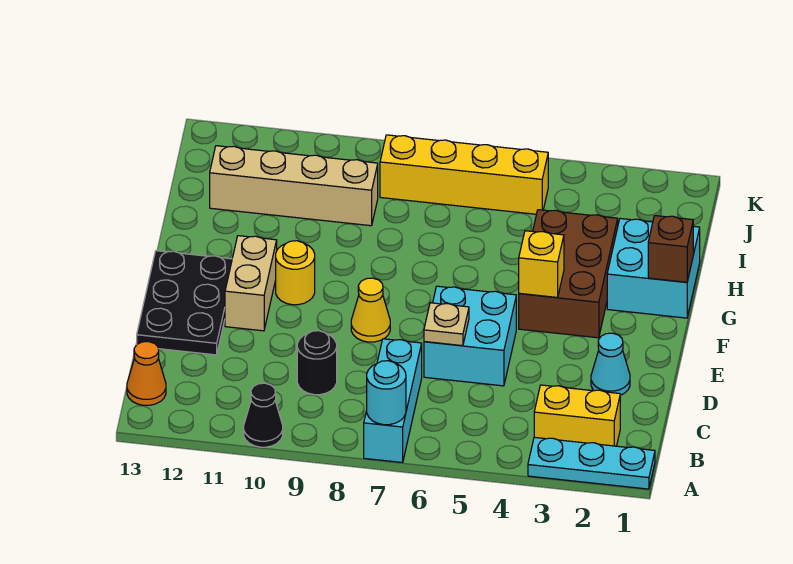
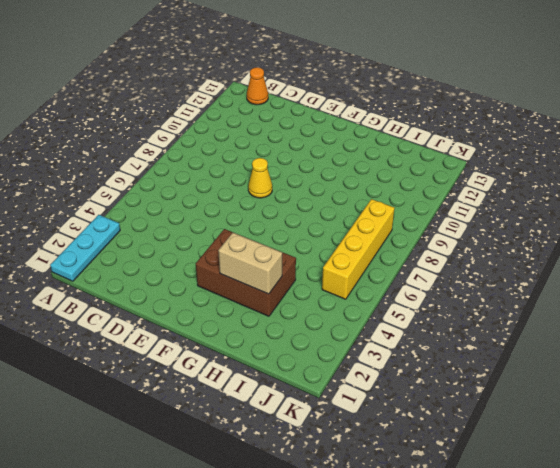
tan 1x2 brick [218,233,282,294] -> tan 1x2 brick moved to [225,236,277,331]
none -> cyan 1x3 brick [364,339,422,463]
none -> black 1x1 cone [244,383,283,447]
none -> yellow 1x2 brick [534,385,620,446]

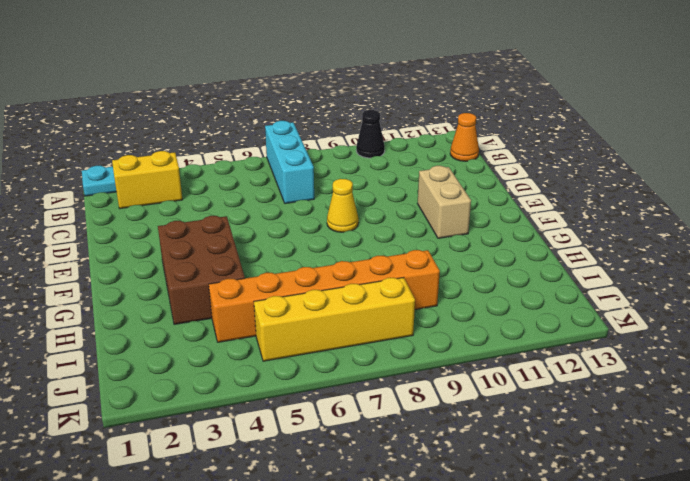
orange 1x6 brick [209,250,440,342] -> tan 1x4 brick [210,146,378,226]
none -> black 1x1 round brick [297,331,337,395]
none -> cyan 1x1 cone [591,333,630,395]
none -> cyan 2x2 brick [424,286,516,386]

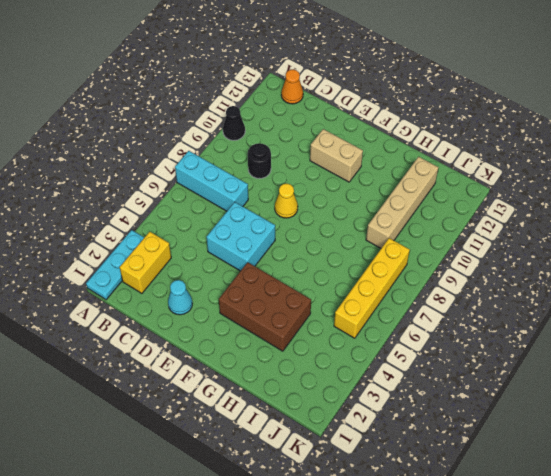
none -> black 2x3 plate [137,251,232,355]
none -> yellow 1x1 round brick [276,241,315,305]
none -> cyan 2x2 brick [607,219,700,318]

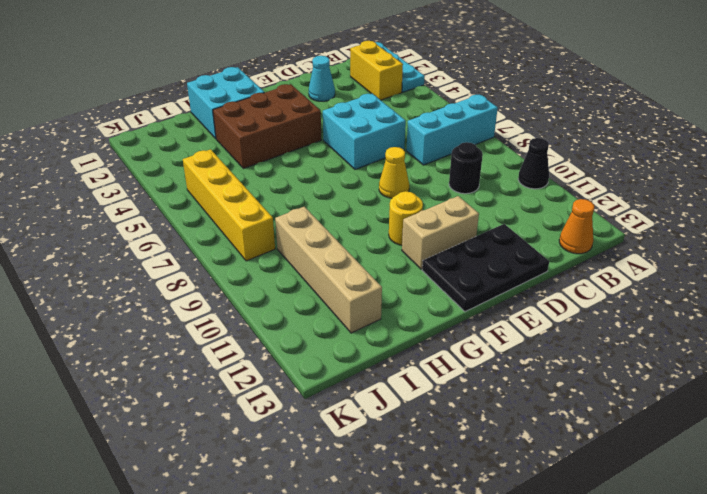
none -> cyan 1x1 round brick [367,361,406,425]
none -> tan 1x1 plate [424,303,469,346]
none -> yellow 1x1 brick [519,231,564,297]

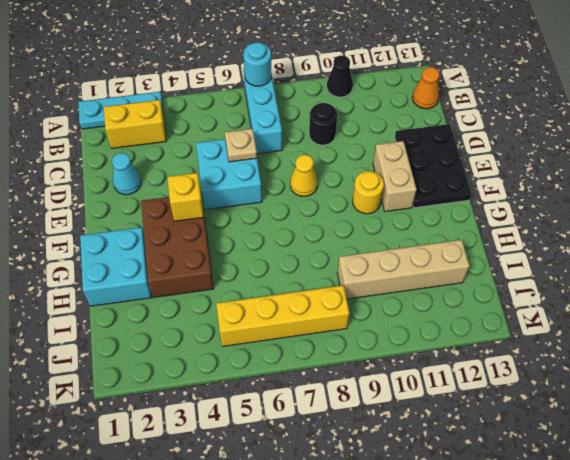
none -> brown 1x1 brick [648,216,693,282]

